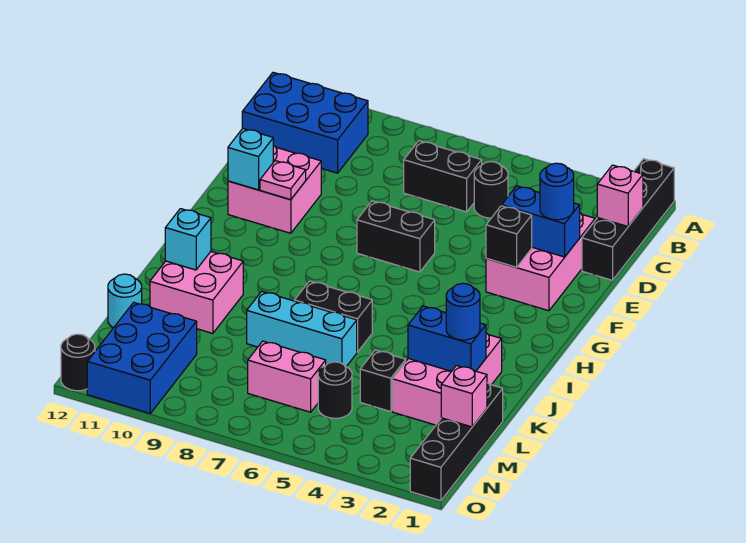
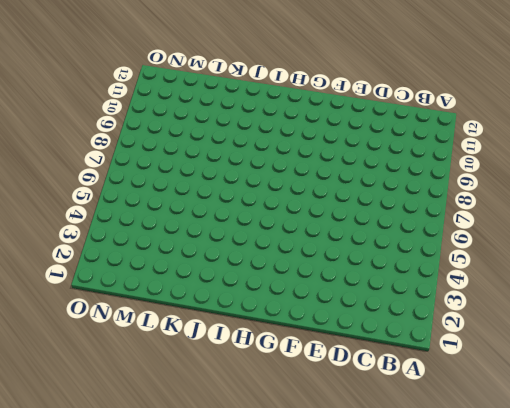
none -> black 1x4 brick [582,159,674,280]
none -> blue 2x3 brick [242,72,368,173]
none -> black 1x1 round brick [474,162,508,218]

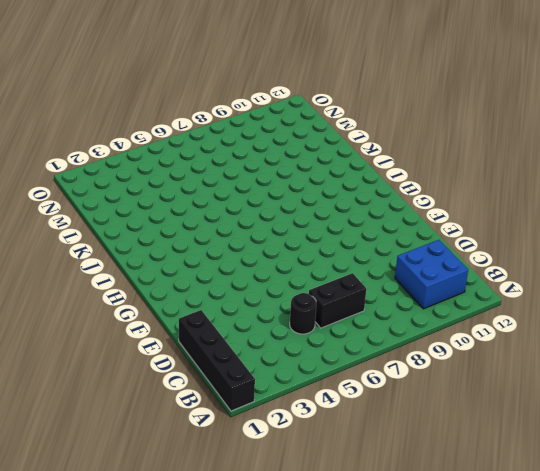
blue 2x2 brick [395,240,468,309] -> blue 2x3 brick [242,72,368,173]
none -> pink 2x3 brick [486,213,595,311]
none -> pink 2x2 brick [228,146,321,233]
none -> black 1x2 brick [357,201,435,272]

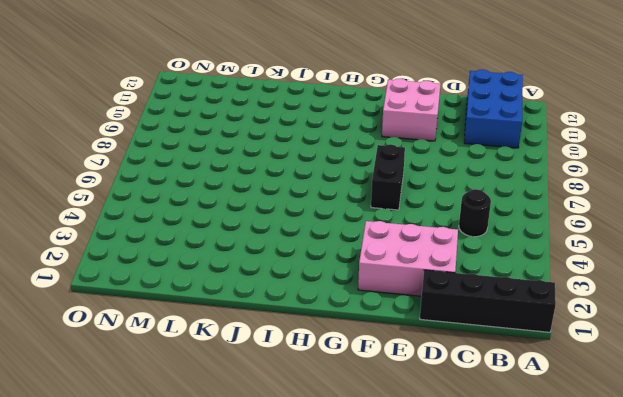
none -> black 1x2 brick [404,141,482,212]
none -> pink 2x3 brick [392,333,502,425]
none -> black 1x2 brick [295,281,372,352]

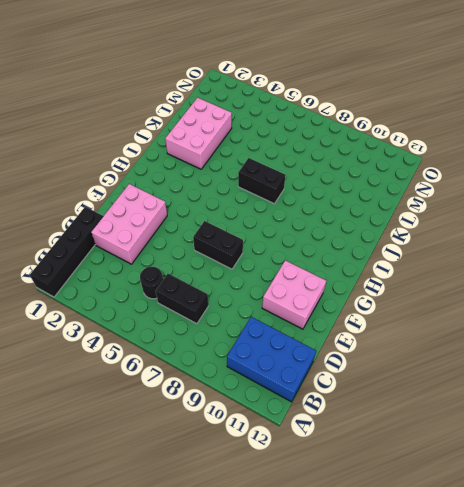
none -> pink 2x2 brick [150,252,243,333]
none -> cyan 1x3 brick [247,291,357,366]
none -> black 1x4 brick [410,383,503,501]

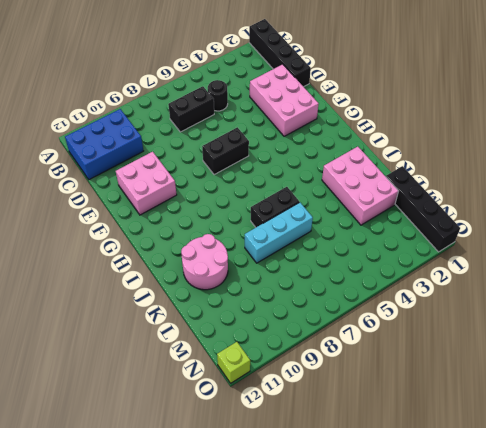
pink 2x2 round brick [181,234,228,290] -> pink 2x2 brick [150,252,243,333]
lime 1x1 brick [217,342,250,383] -> black 1x1 round brick [61,334,95,391]
none -> black 1x1 brick [360,350,406,412]
none -> cyan 1x1 round brick [108,274,142,328]
none -> black 1x1 round brick [318,362,352,418]

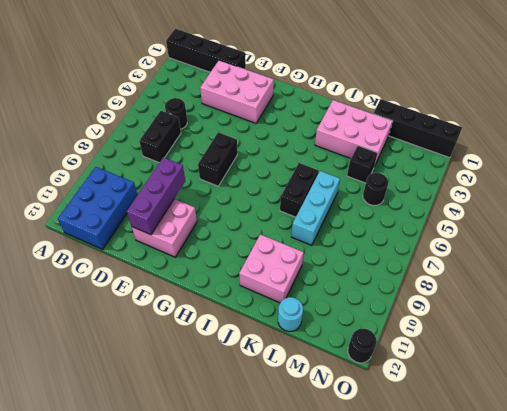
purple 1x3 brick [127,158,185,235] -> none
none -> pink 1x2 brick [248,341,326,412]
none -> blue 2x3 brick [87,302,197,413]
none -> pink 1x1 brick [597,165,643,227]

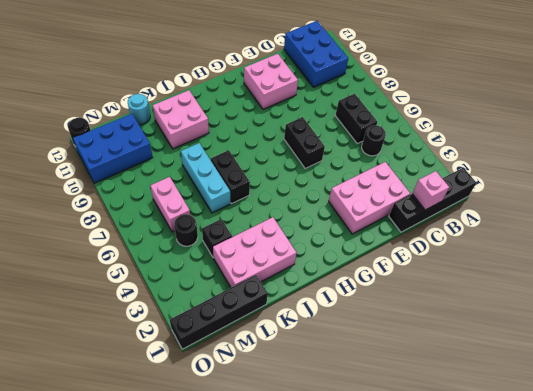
none -> blue 1x2 brick [502,186,580,257]
none -> black 1x1 brick [486,206,532,267]
none -> pink 1x1 plate [260,161,306,200]

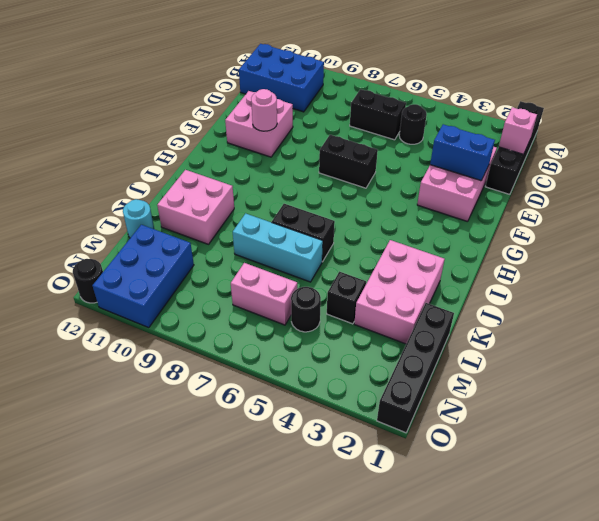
pink 1x1 round brick [251,89,277,131] -> pink 1x1 plate [260,161,306,200]
none -> black 1x1 brick [486,206,532,267]
none -> cyan 1x1 brick [228,129,273,190]
none -> cyan 1x1 brick [165,209,211,270]

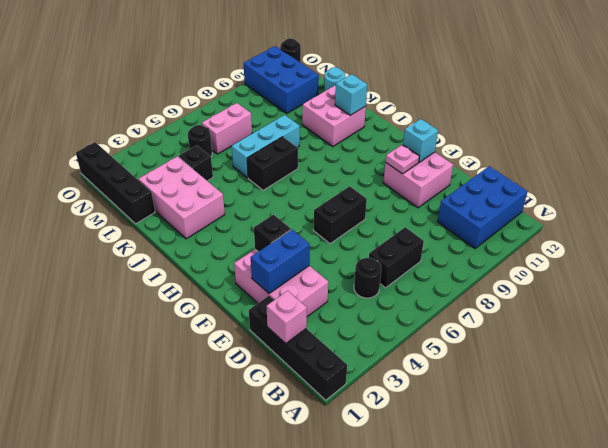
none -> blue 1x2 brick [408,306,486,371]
none -> pink 1x1 brick [441,366,487,427]
none -> blue 1x1 round brick [540,163,574,220]

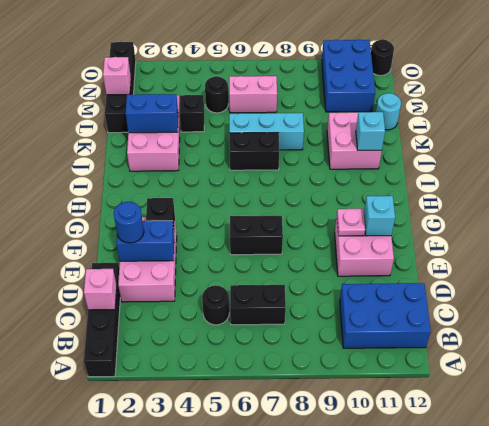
none -> blue 1x1 round brick [446,283,480,340]

